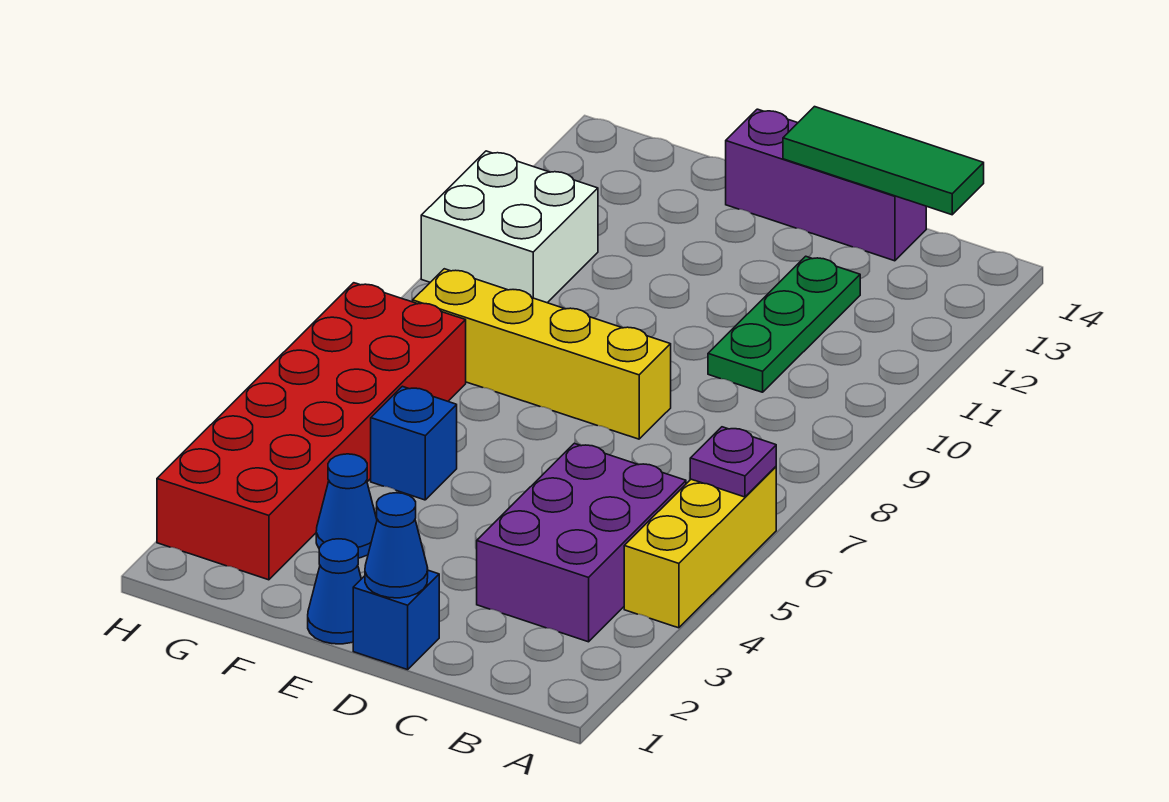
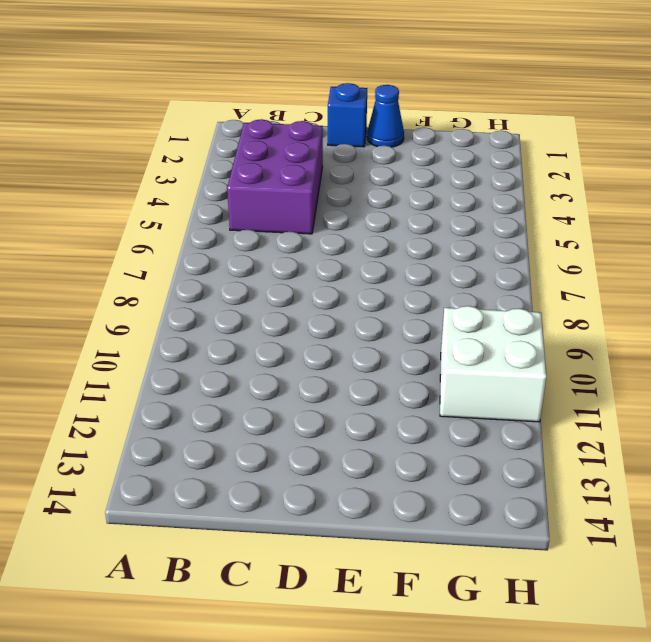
none -> yellow 1x3 brick [624,467,776,628]
none -> green 1x3 plate [708,256,860,392]
none -> purple 1x3 brick [726,109,926,261]

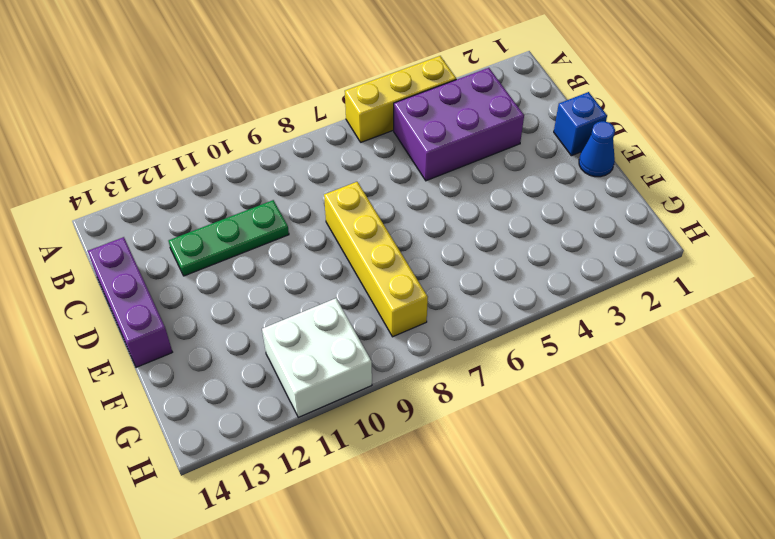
none -> blue 1x1 cone [316,454,377,558]
none -> blue 1x1 brick [371,386,457,500]
none -> red 2x6 brick [157,283,466,580]

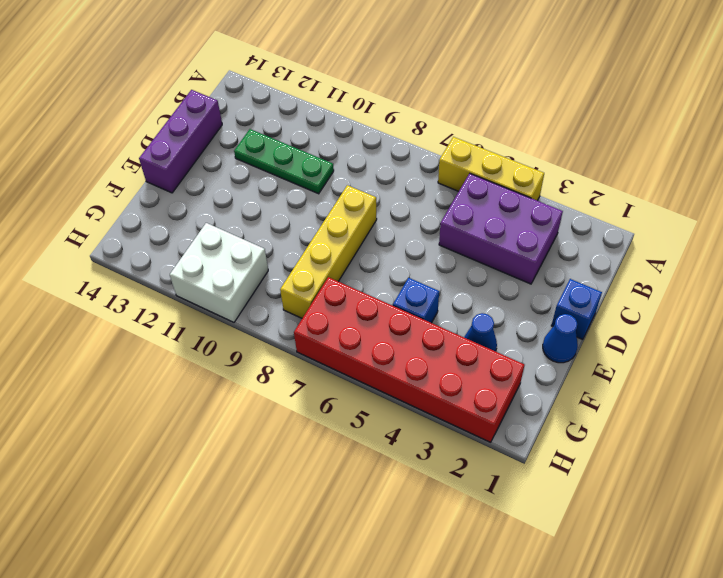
none -> purple 1x1 plate [690,427,776,497]
none -> green 1x3 tile [783,107,984,215]
none -> blue 1x1 cone [365,493,428,598]

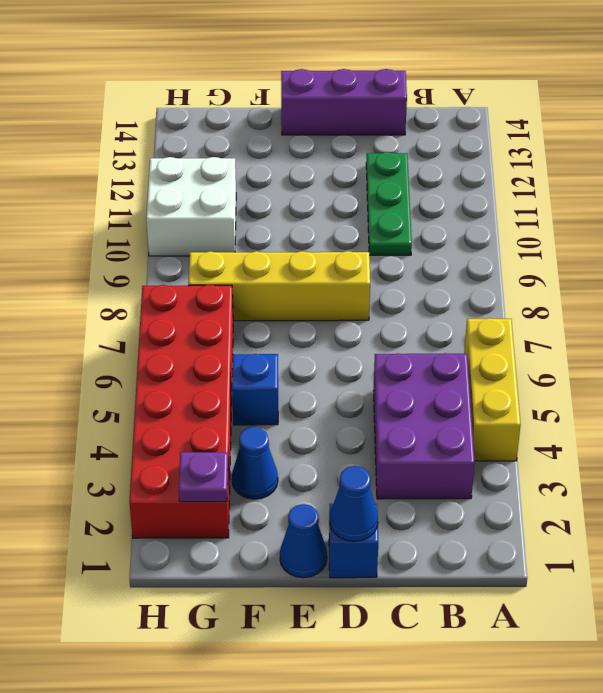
purple 1x1 plate [179,452,228,502] -> purple 1x1 plate moved to [690,427,776,497]
none -> green 1x3 tile [783,107,984,215]

